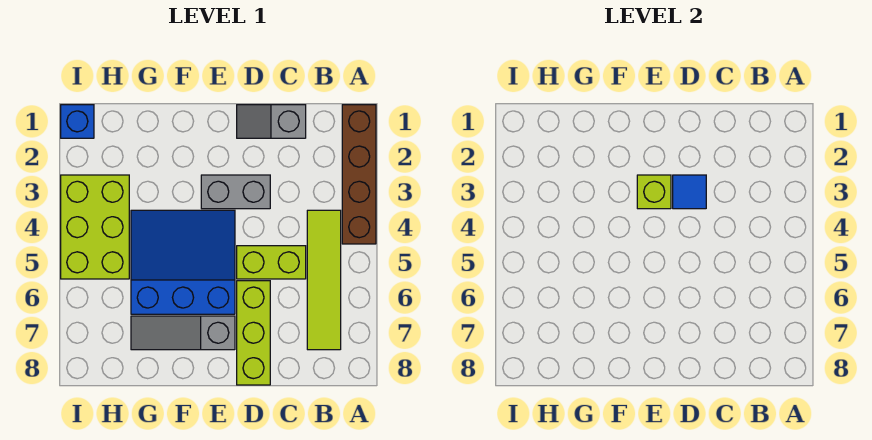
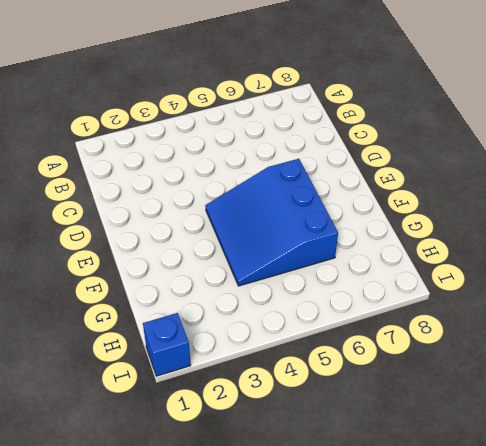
none -> brown 1x4 brick [342,105,376,244]
none -> lime 1x4 tile [307,210,341,350]
none -> grey 1x2 slope [237,105,306,138]

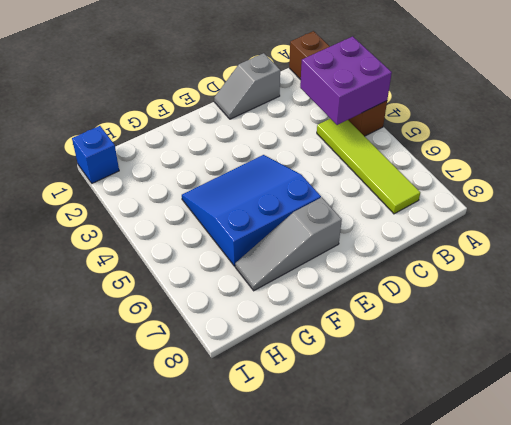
purple 2x2 brick [300,36,392,125] -> none
none -> lime 1x2 brick [237,246,306,279]
none -> grey 1x2 brick [201,175,270,209]
none -> lime 1x3 brick [237,281,270,385]

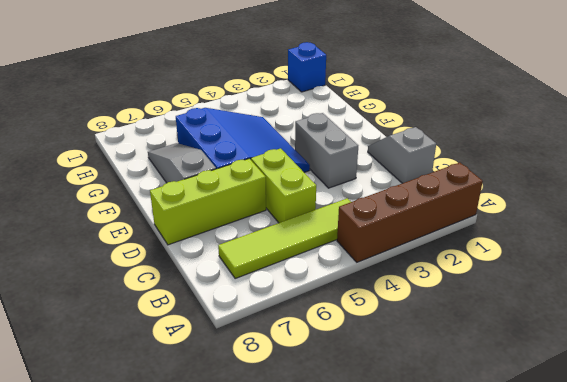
none -> lime 2x3 brick [61,175,129,279]
none -> blue 1x1 tile [673,175,706,209]
none -> lime 1x1 brick [637,175,671,209]

